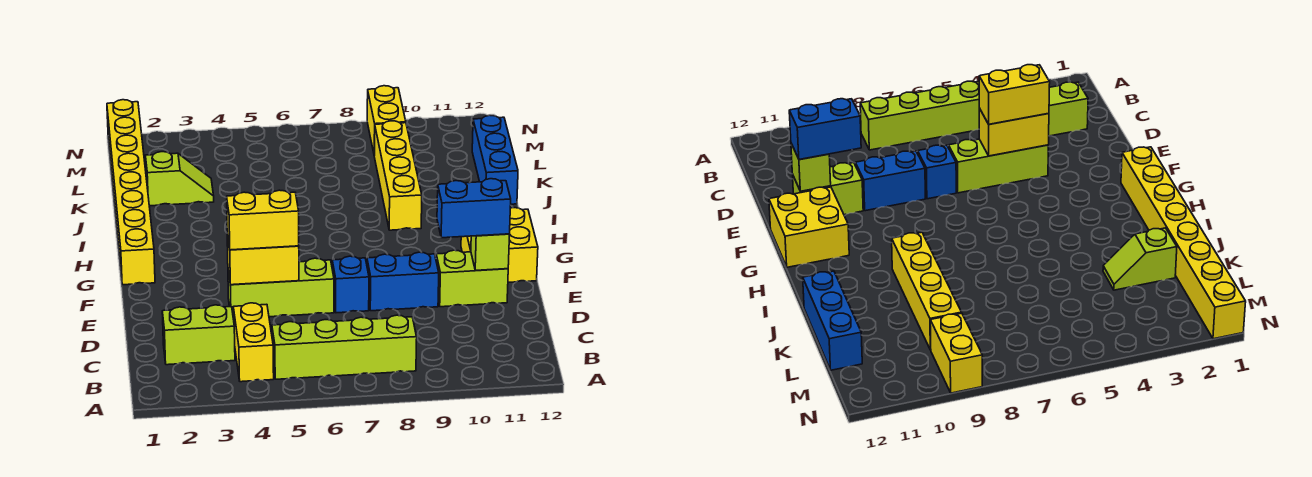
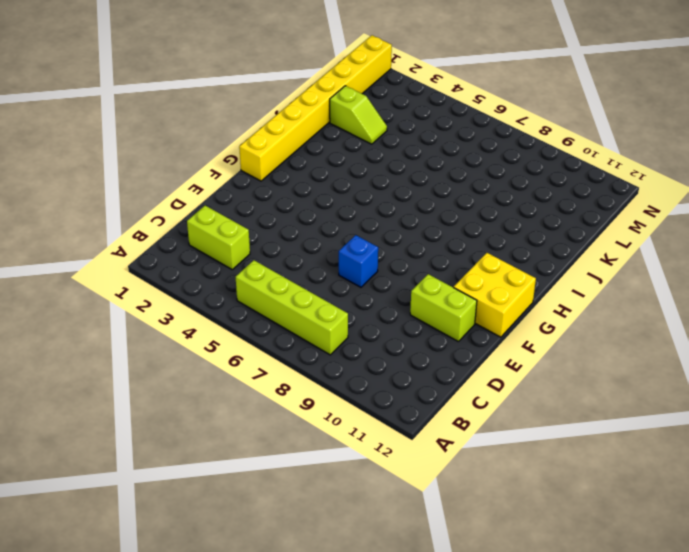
none -> yellow 1x2 brick [233,303,274,382]
none -> lime 1x3 brick [228,258,334,319]
none -> blue 1x2 brick [367,252,439,311]

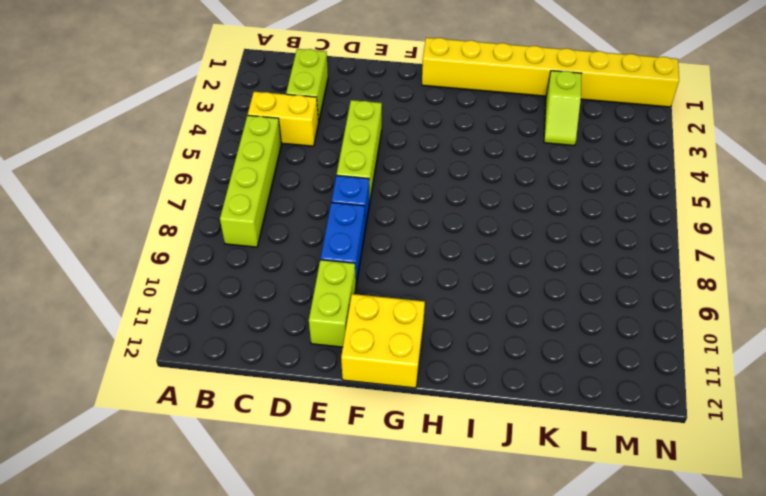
none -> yellow 1x4 brick [374,121,422,230]
none -> blue 1x3 brick [472,115,518,204]
none -> yellow 1x2 brick [367,86,406,155]

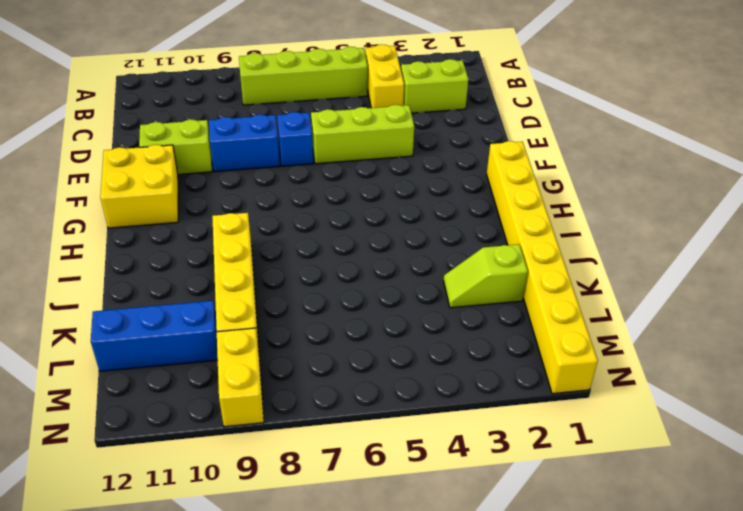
blue 1x3 brick [91,301,218,371] -> blue 1x3 brick turned to [472,115,518,204]
none -> yellow 1x2 brick [227,234,299,285]
none -> lime 1x1 brick [471,234,510,270]
none -> yellow 1x2 brick [227,190,299,250]

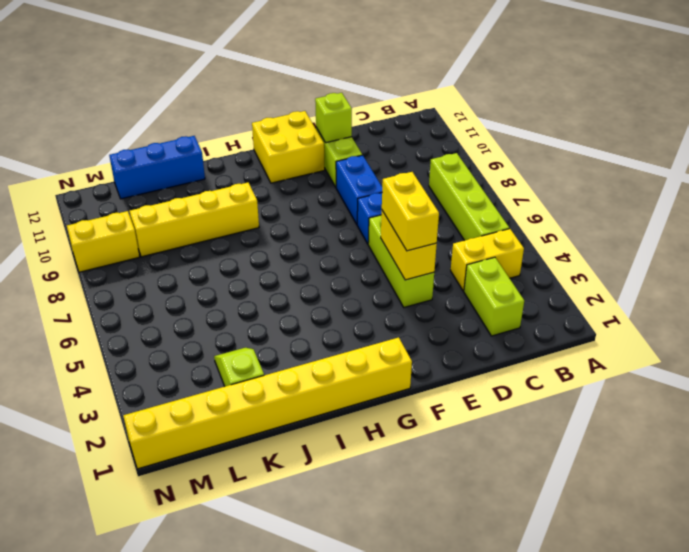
none -> blue 1x2 brick [437,179,511,238]

